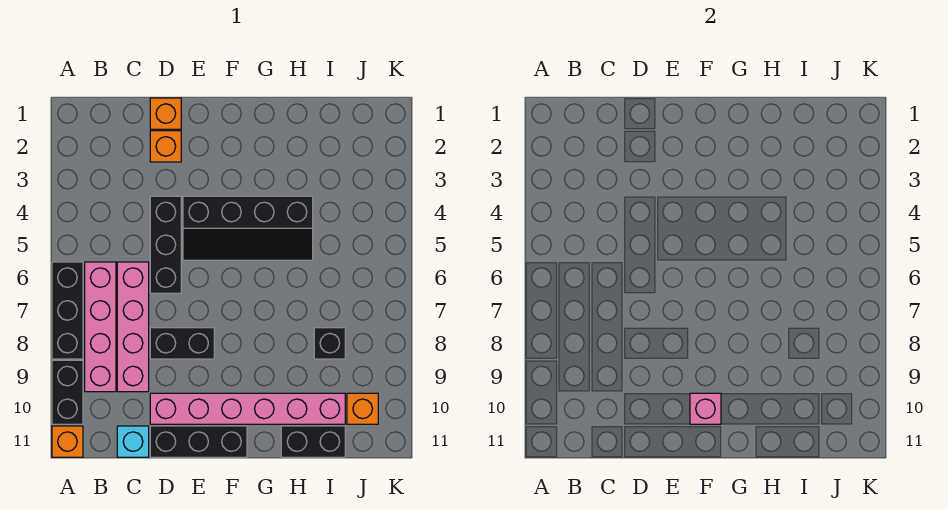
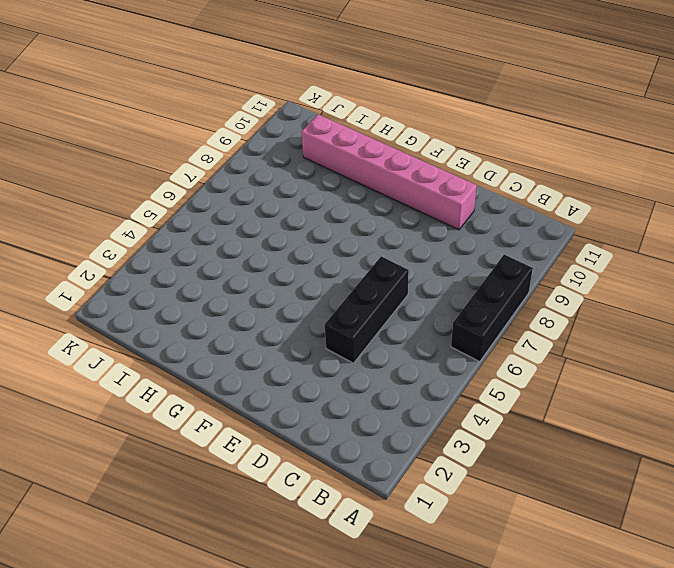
none -> black 1x2 brick [52,360,83,424]
none -> orange 1x1 brick [52,426,83,457]
none -> pink 1x4 brick [85,262,116,392]

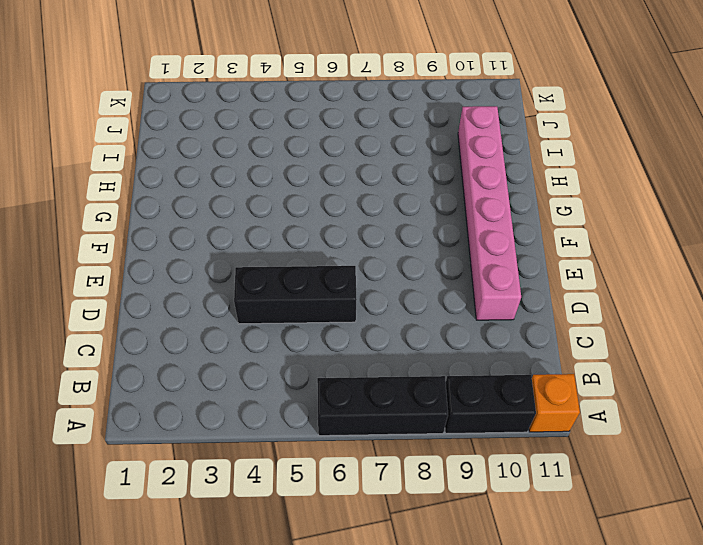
none -> pink 1x4 brick [85,262,116,392]
none -> pink 1x4 brick [117,262,149,392]
none -> cyan 1x1 brick [117,426,149,457]

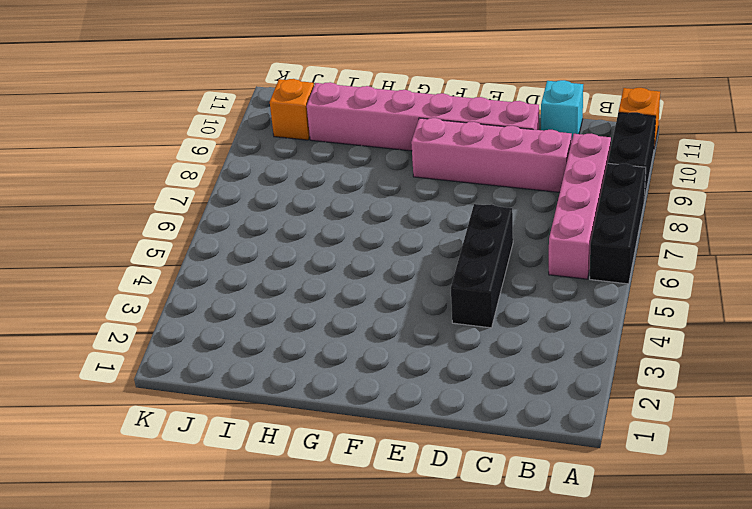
pink 1x4 brick [411,118,572,192] -> pink 1x4 brick turned to [117,262,149,392]
none -> orange 1x1 brick [150,98,181,129]
none -> orange 1x1 brick [150,131,181,162]
none -> black 1x2 brick [150,328,214,359]

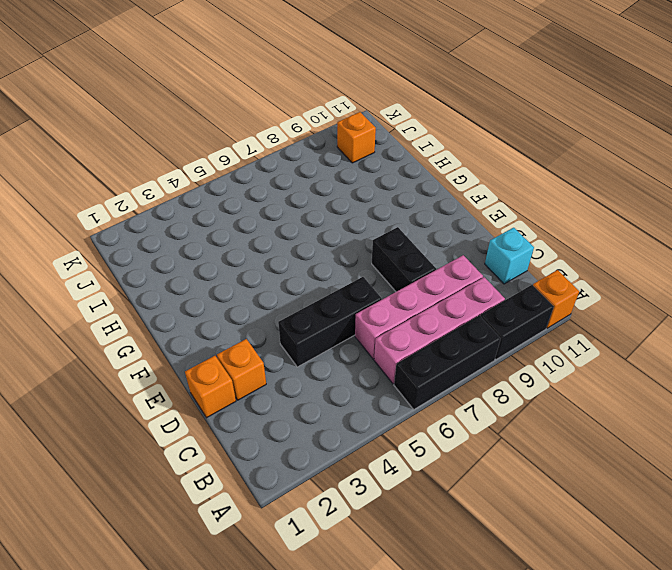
none -> pink 1x6 brick [150,393,345,424]
none -> black 1x3 brick [150,426,247,457]
none -> black 2x4 slope [183,196,313,260]

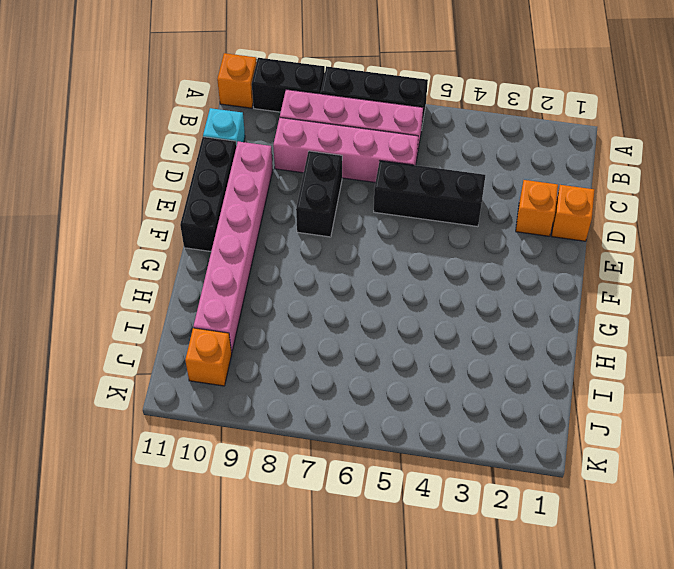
none -> black 2x4 slope [183,196,313,260]
none -> black 1x2 brick [281,426,345,457]
none -> black 1x1 brick [314,328,345,359]

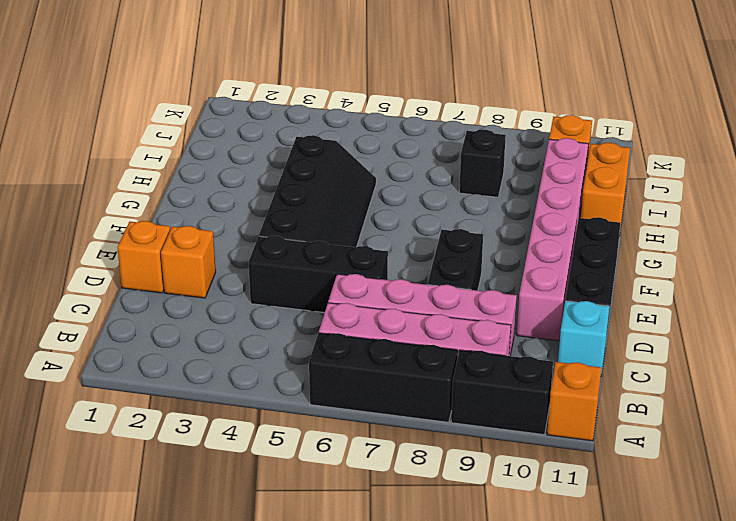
orange 1x2 brick [581,143,630,236] -> black 1x2 brick [281,426,345,457]
none -> pink 1x1 brick [690,393,721,424]

